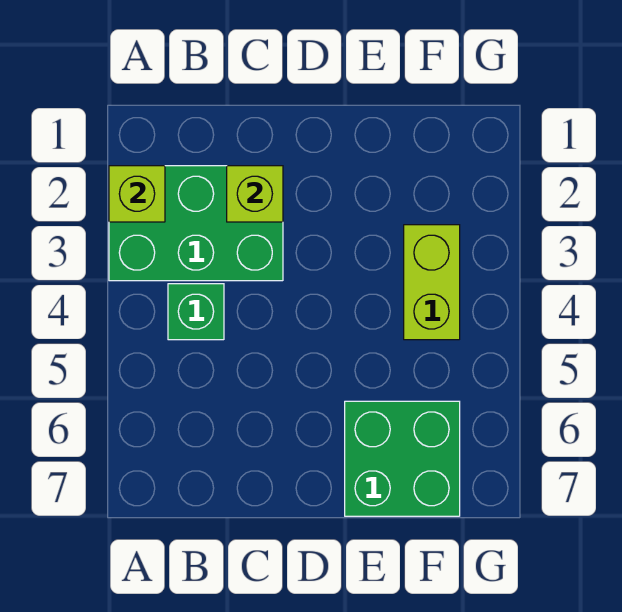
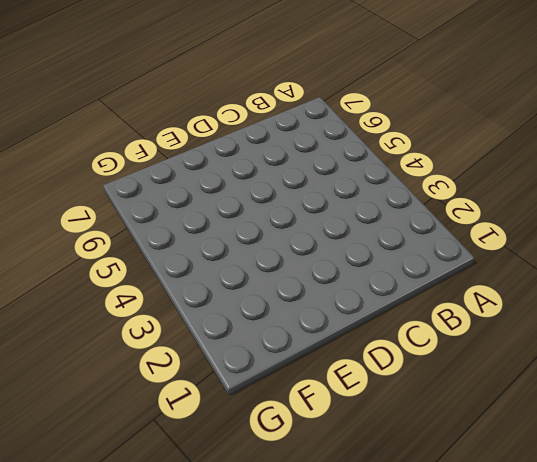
none -> green 2x3 brick [109,166,283,281]
none -> green 1x1 brick [168,284,224,340]

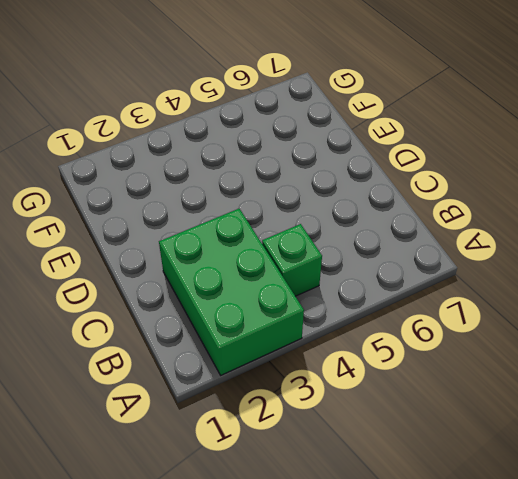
none -> green 2x2 brick [345,401,460,516]
none -> lime 1x2 brick [404,225,460,340]

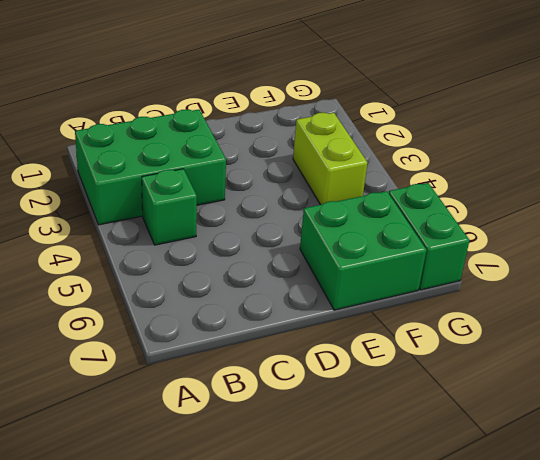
green 1x2 brick [389,183,470,290] -> none
none -> lime 1x1 brick [109,166,165,222]
none -> lime 1x1 brick [227,166,283,222]

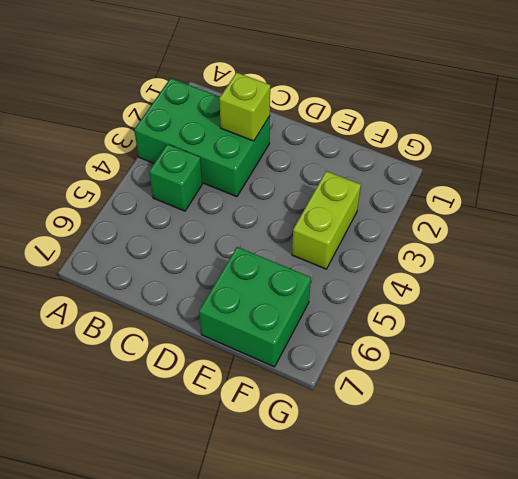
none -> lime 1x1 brick [109,166,165,222]

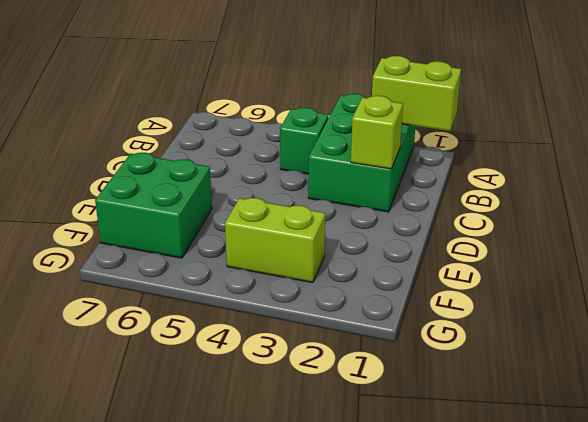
lime 1x2 brick [372,56,461,131] -> lime 1x1 brick [109,166,165,222]

